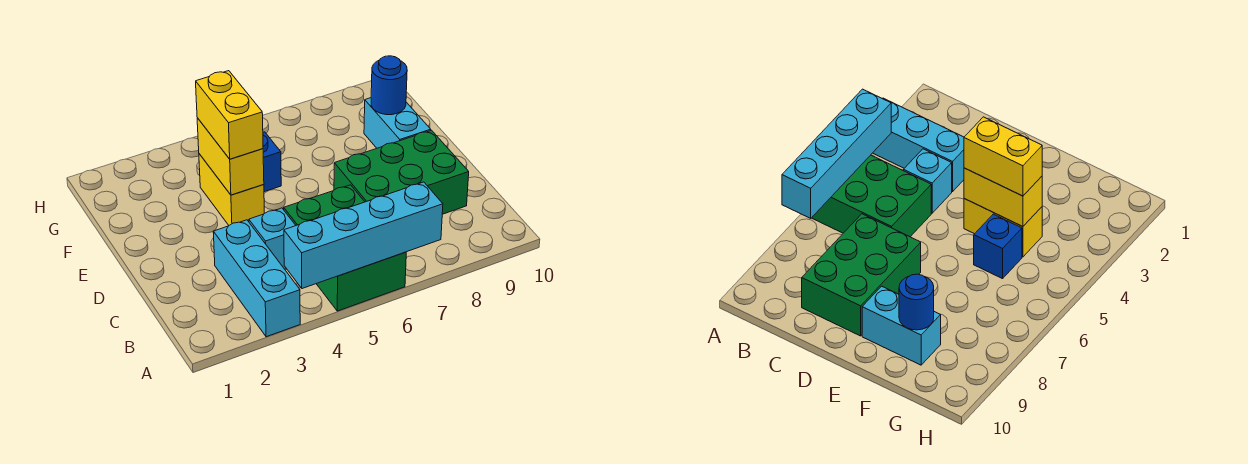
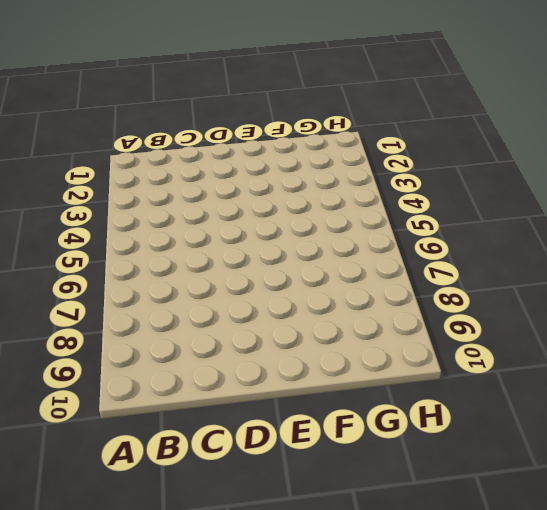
none -> cyan 1x3 brick [213,220,300,337]
none -> green 2x3 brick [284,185,406,311]

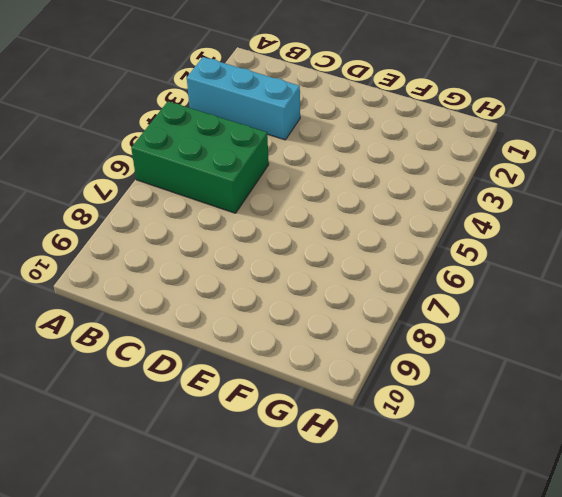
none -> cyan 1x1 brick [249,208,296,269]
none -> green 2x3 brick [334,130,469,214]

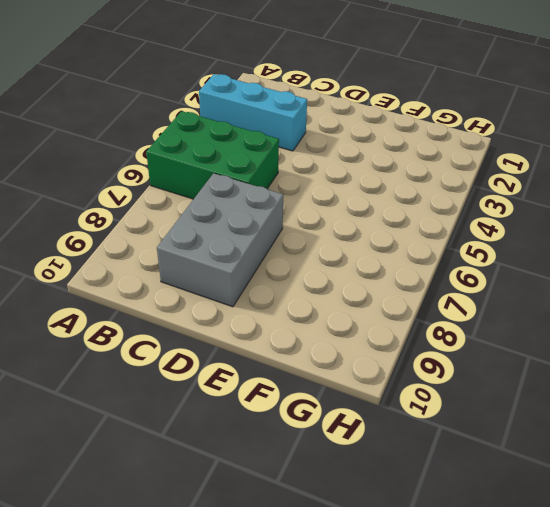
grey 2x3 brick [157,173,283,307] -> green 2x3 brick [334,130,469,214]
none -> cyan 1x1 brick [249,208,296,269]
none -> yellow 1x2 brick [199,154,264,225]

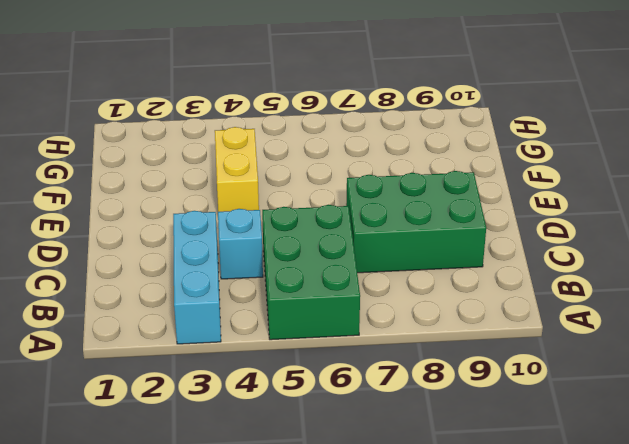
none -> cyan 1x2 brick [364,98,431,148]
none -> blue 1x1 brick [263,132,281,192]

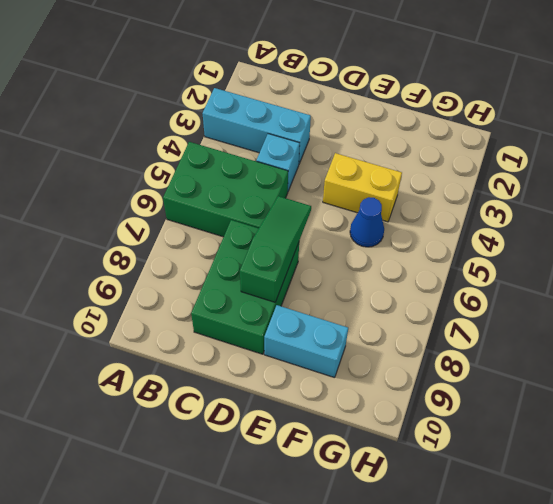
green 1x3 slope [240,196,311,302] -> none
blue 1x1 cone [350,197,384,247] -> blue 1x1 brick [263,132,281,192]
none -> cyan 1x4 brick [284,182,443,289]
none -> yellow 1x2 brick [197,118,264,195]

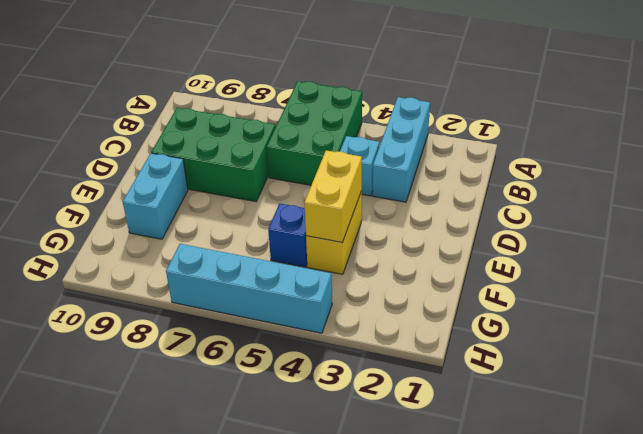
cyan 1x4 brick [166,244,332,333] -> cyan 1x4 brick moved to [284,182,443,289]
none -> blue 1x1 round brick [371,56,407,115]
none -> yellow 1x2 brick [196,71,263,159]

